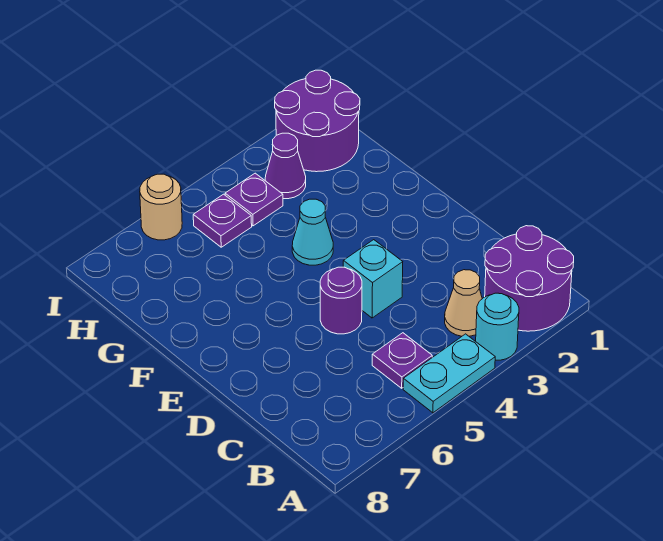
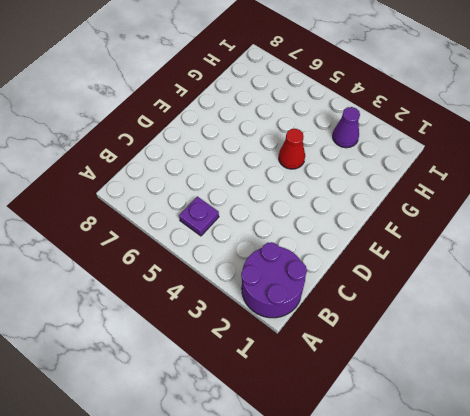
red 1x1 cone [279,129,305,169] -> cyan 1x1 cone [292,199,333,265]
none -> cyan 1x1 round brick [476,293,519,360]
none -> cyan 1x2 plate [403,334,495,413]
none -> tan 1x1 cone [445,270,482,336]

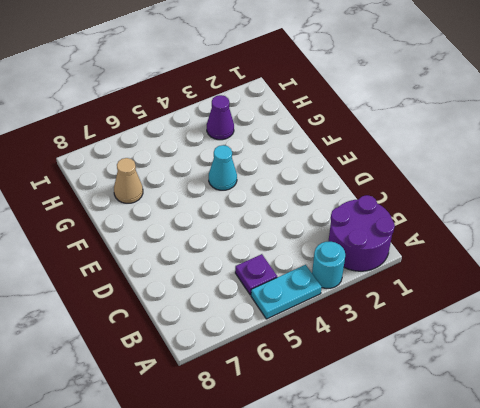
tan 1x1 cone [114,158,143,203] -> tan 1x1 cone moved to [445,270,482,336]
none -> cyan 1x1 brick [343,240,403,318]
none -> purple 1x1 round brick [320,267,362,334]
none -> purple 2x2 round brick [275,70,360,172]

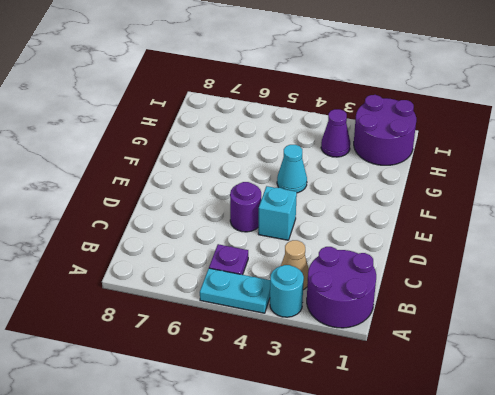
none -> purple 1x1 plate [225,173,283,226]
none -> purple 1x1 plate [193,194,252,247]
none -> tan 1x1 round brick [140,174,182,240]

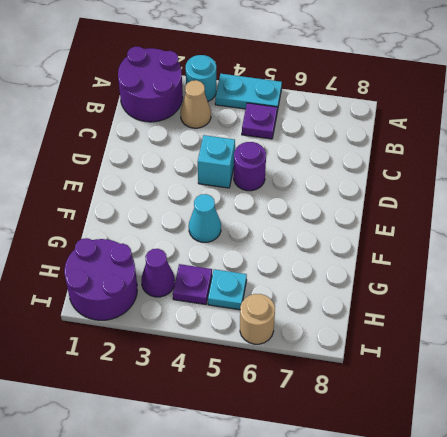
cyan 1x1 plate [208,269,247,310] -> purple 1x1 plate [193,194,252,247]

